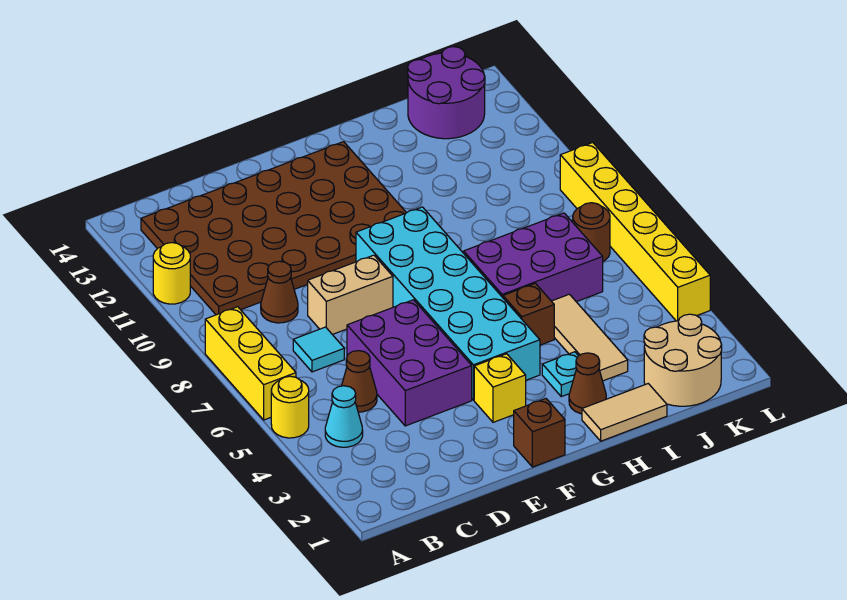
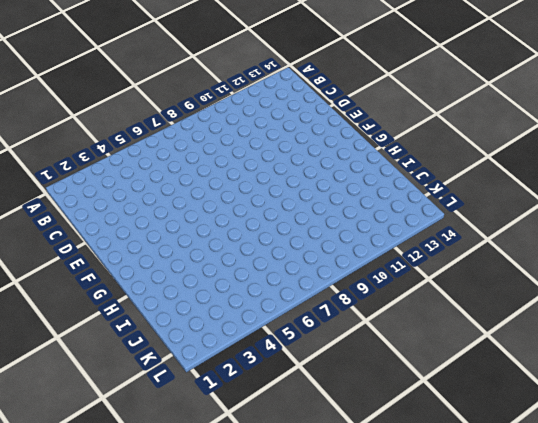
none -> yellow 1x1 round brick [271,376,309,438]
none -> yellow 1x3 brick [205,307,296,420]
none -> yellow 1x1 round brick [153,243,190,304]

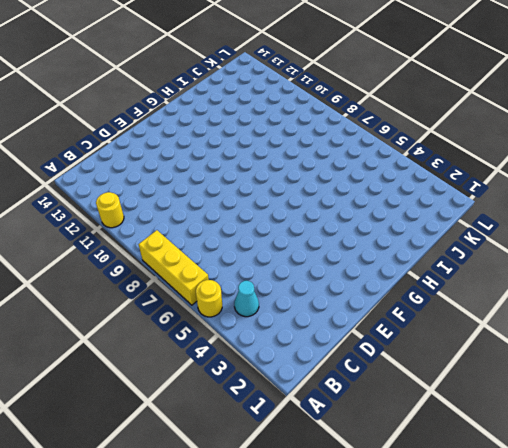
none -> brown 4x6 plate [141,142,406,315]
none -> brown 1x1 cone [342,351,377,412]
none -> cyan 1x1 tile [293,327,344,372]

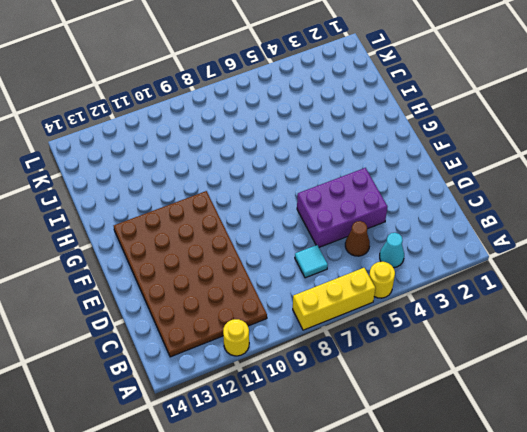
none -> brown 1x1 cone [261,261,298,323]
none -> tan 1x2 brick [308,255,393,335]
none -> brown 1x1 brick [514,399,565,467]

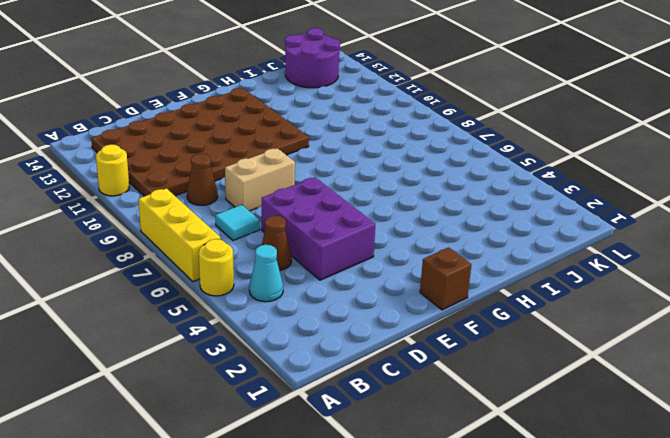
none -> yellow 1x1 brick [474,354,526,422]
none -> cyan 2x6 brick [356,207,540,400]
none -> tan 1x2 tile [582,384,667,441]

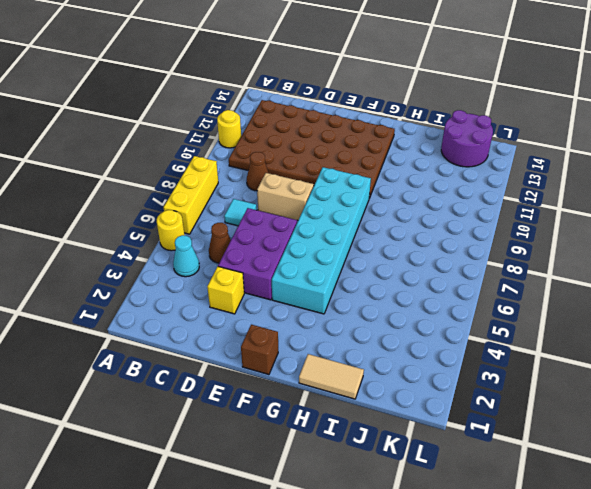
yellow 1x1 brick [207,267,244,314] -> yellow 1x1 brick moved to [474,354,526,422]
none -> brown 1x1 cone [569,353,606,414]
none -> cyan 1x1 plate [542,352,578,397]
none -> brown 1x1 brick [503,283,554,345]

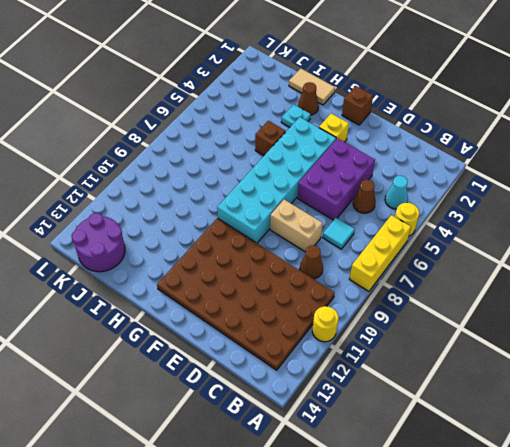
none -> purple 2x3 brick [464,213,603,302]
none -> tan 1x3 tile [552,294,628,381]
none -> tan 2x2 round brick [644,314,722,406]

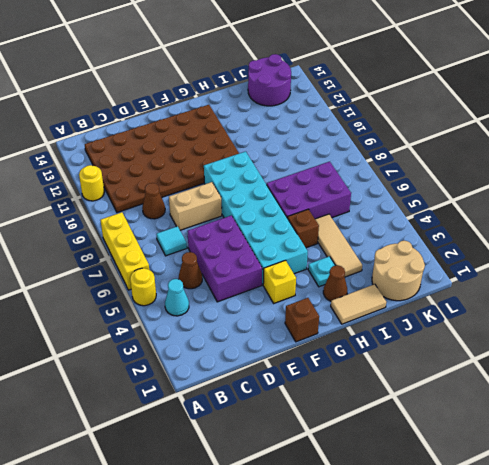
none -> brown 1x1 round brick [573,203,610,261]
none -> yellow 1x6 brick [560,143,710,321]

